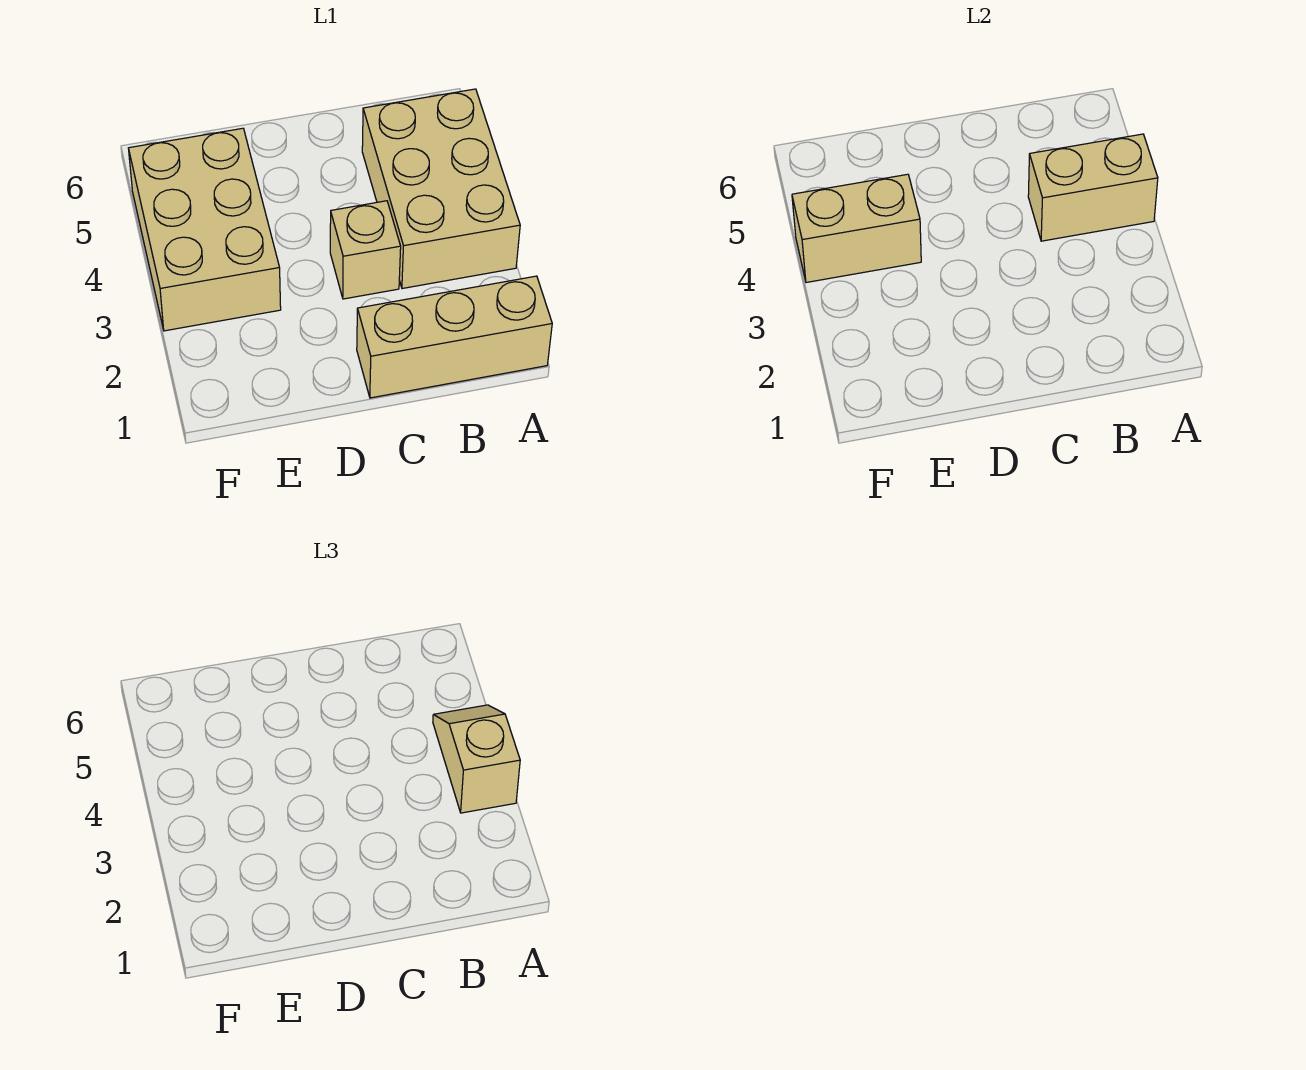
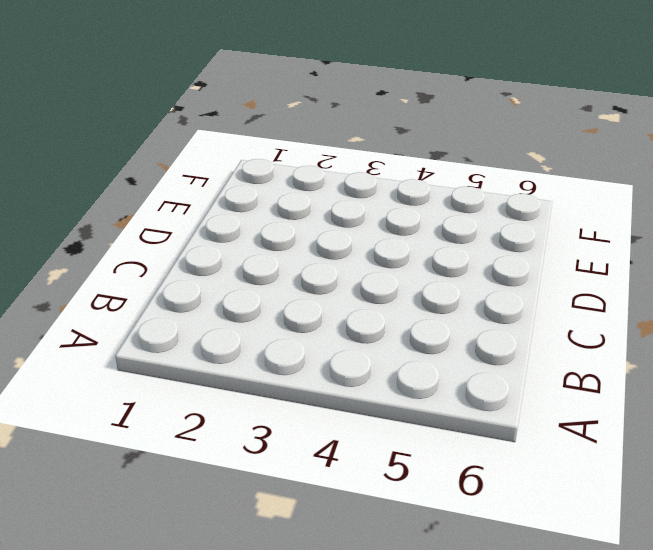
none -> tan 1x3 brick [357,276,552,398]
none -> tan 2x3 brick [362,89,520,289]

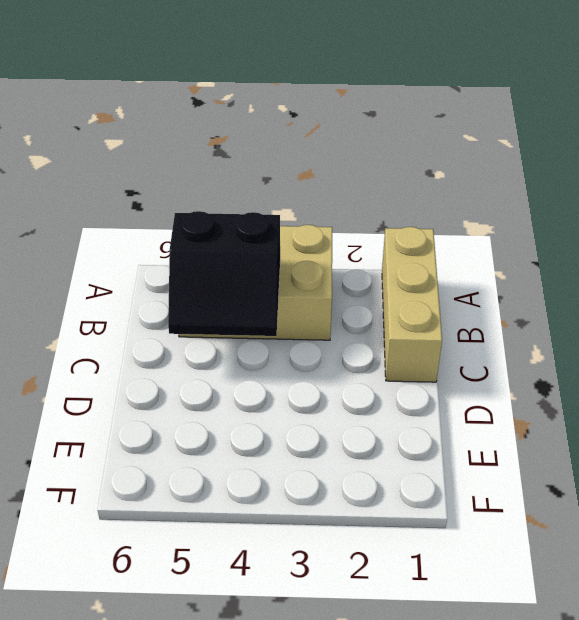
black 2x2 slope [168,211,280,336] -> tan 1x2 brick [1028,134,1158,241]
none -> tan 1x1 brick [330,201,401,299]
none -> tan 2x3 brick [128,128,281,331]

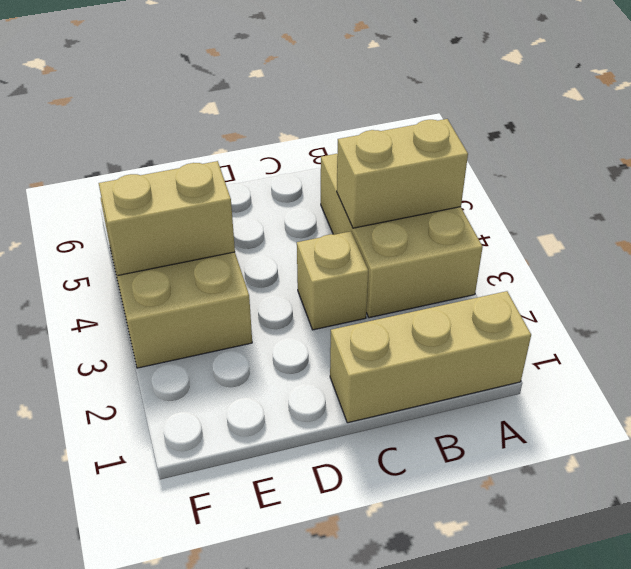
none -> tan 1x2 slope [433,705,520,813]

